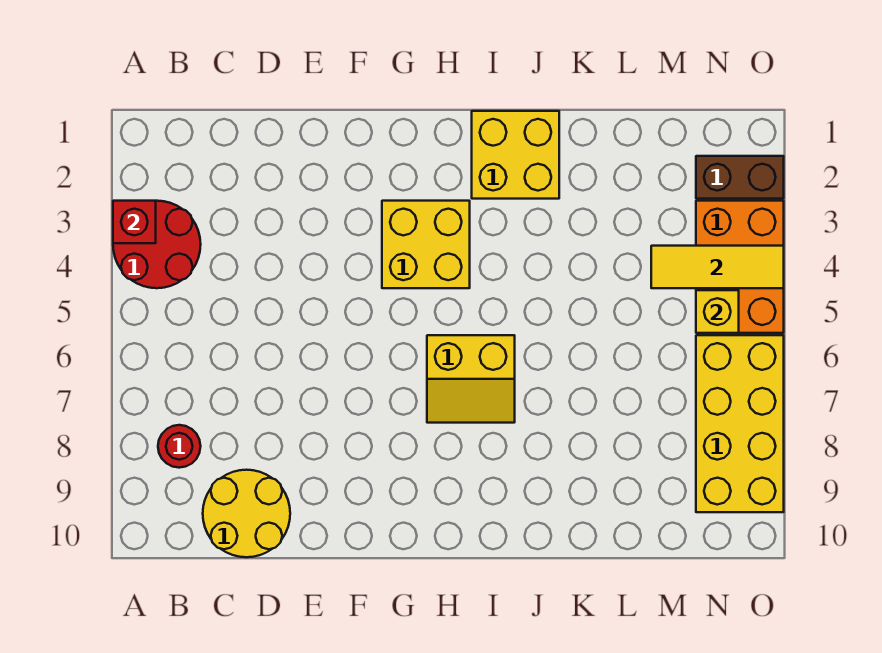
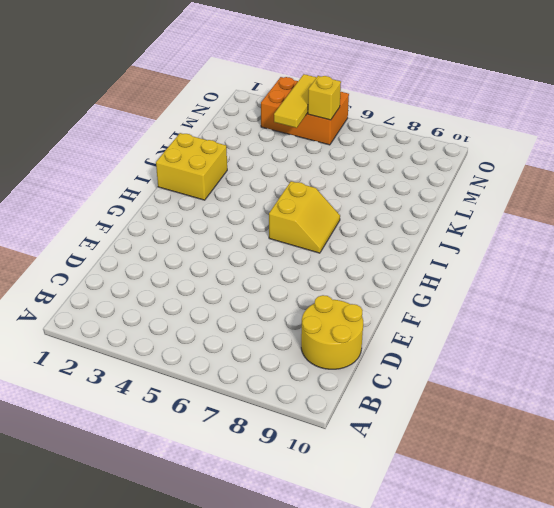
none -> red 2x2 round brick [113,201,201,288]
none -> red 1x1 round brick [158,425,201,468]
none -> yellow 2x2 brick [382,201,470,288]

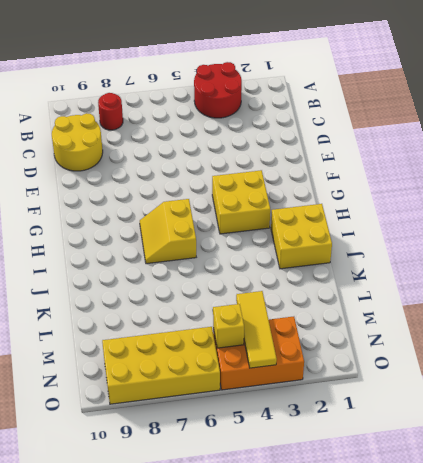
none -> brown 1x2 brick [696,156,784,199]
none -> red 1x1 brick [113,201,156,243]

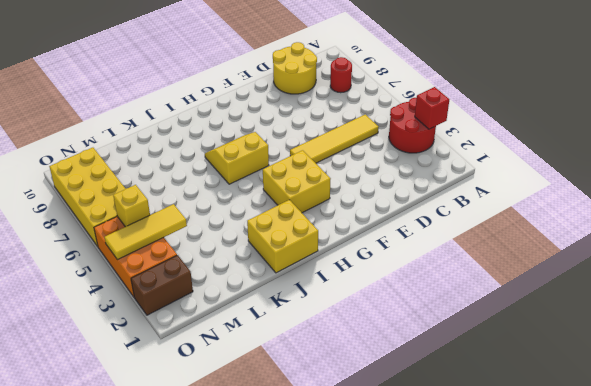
yellow 1x4 tile [290,115,379,163] -> none

